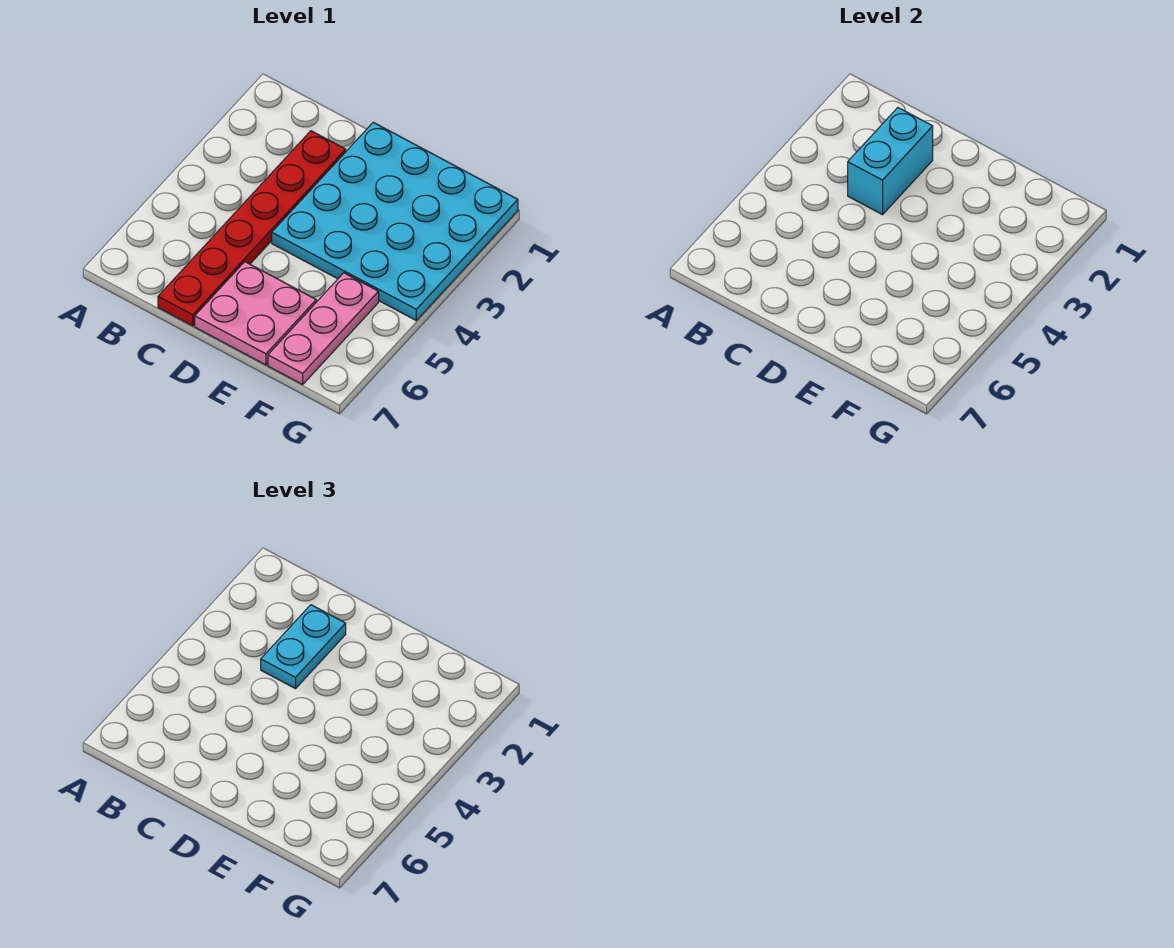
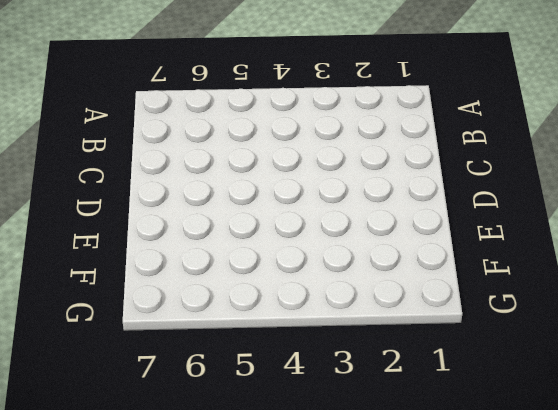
none -> red 1x6 plate [158,131,346,326]
none -> cyan 4x4 plate [272,122,518,320]

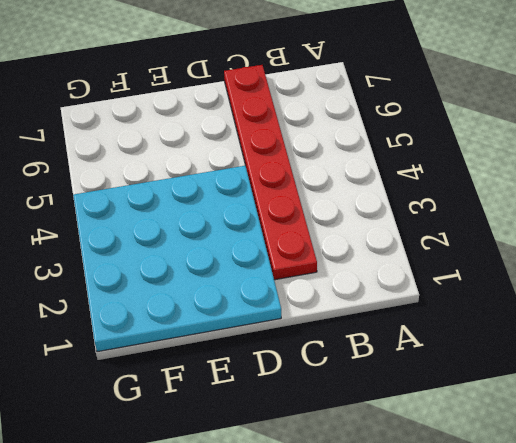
none -> pink 2x2 plate [195,262,316,365]
none -> pink 1x3 plate [268,273,379,384]

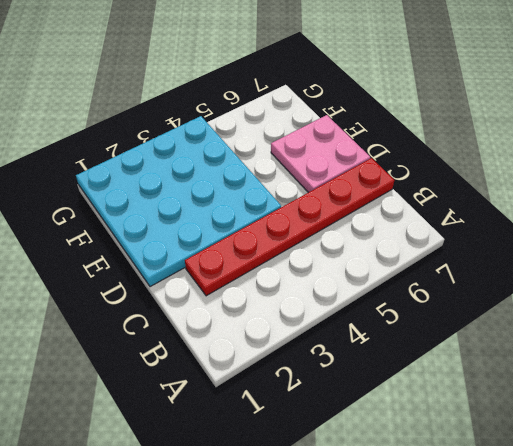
none -> pink 1x3 plate [268,273,379,384]
none -> cyan 1x2 brick [848,108,933,215]

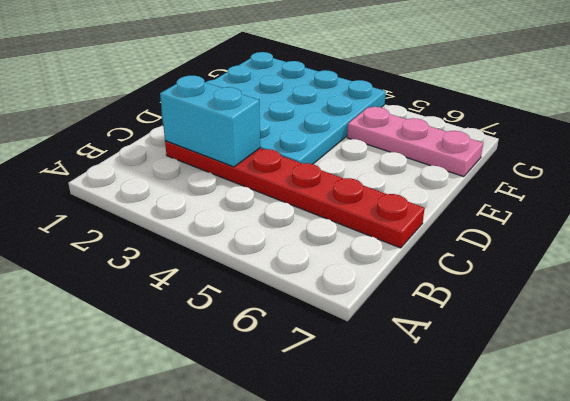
none -> pink 2x2 plate [195,262,316,365]
none -> cyan 1x2 plate [261,605,346,689]

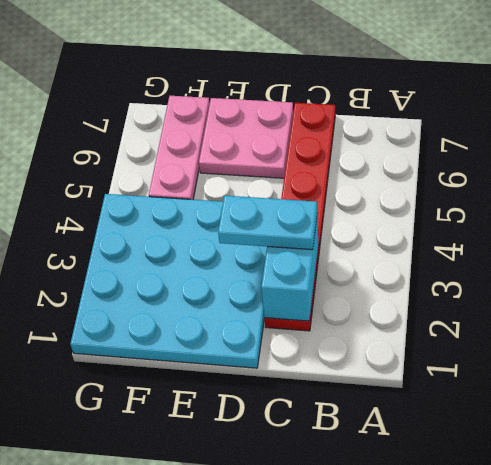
cyan 1x2 plate [218,196,317,250] -> cyan 1x2 plate turned to [261,605,346,689]

